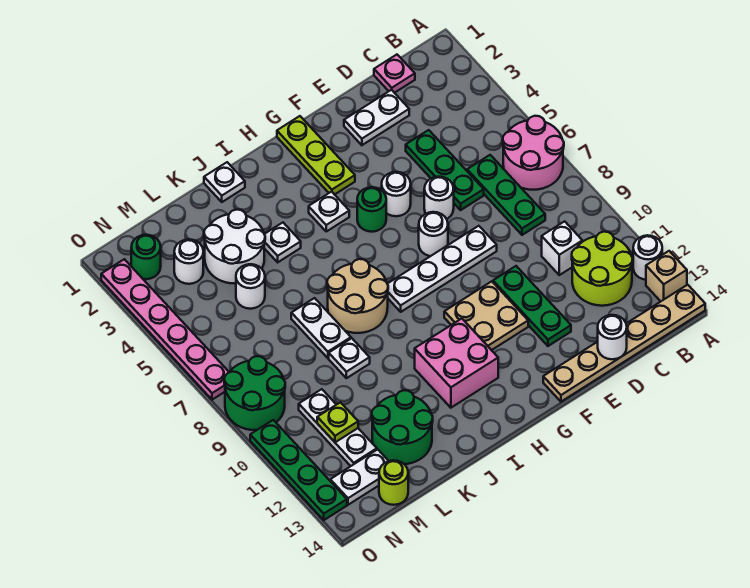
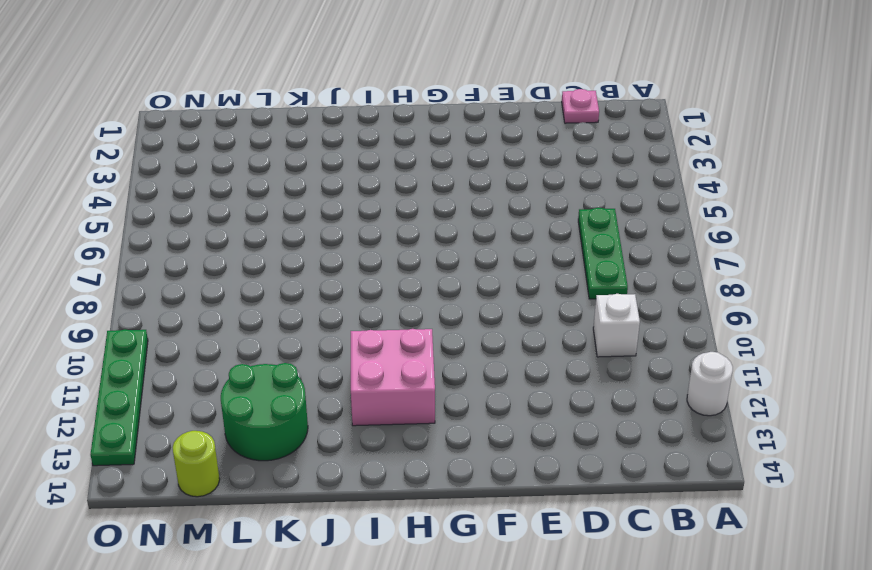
none -> pink 2x2 round brick [503,116,564,190]
none -> tan 1x1 brick [646,251,687,301]
none -> tan 1x6 plate [543,285,705,402]
none -> lime 2x2 round brick [572,232,633,306]

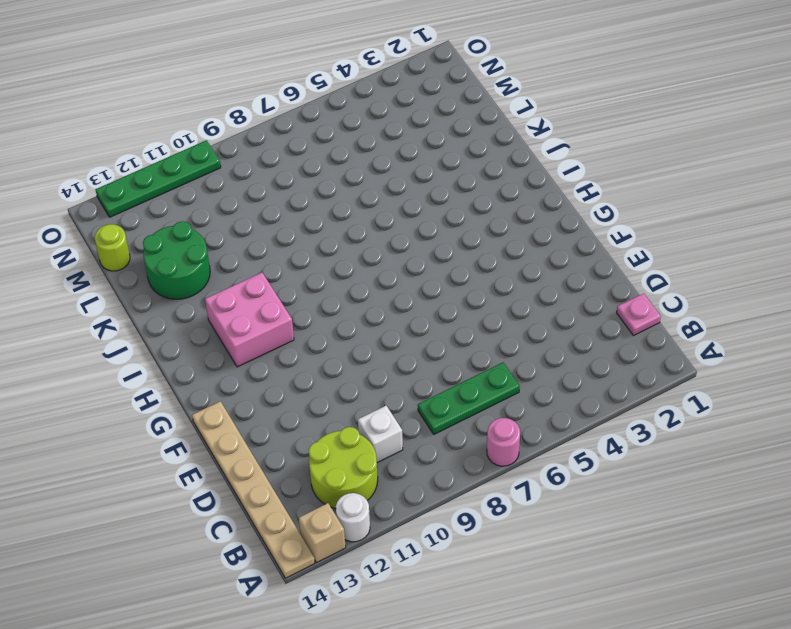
pink 1x1 round brick [487,418,520,466] -> pink 2x2 round brick [503,116,564,190]
none -> white 1x2 plate [344,90,409,145]
none -> green 1x3 plate [406,130,484,210]
none -> white 1x1 round brick [424,177,454,219]
none -> white 1x4 plate [388,226,497,312]

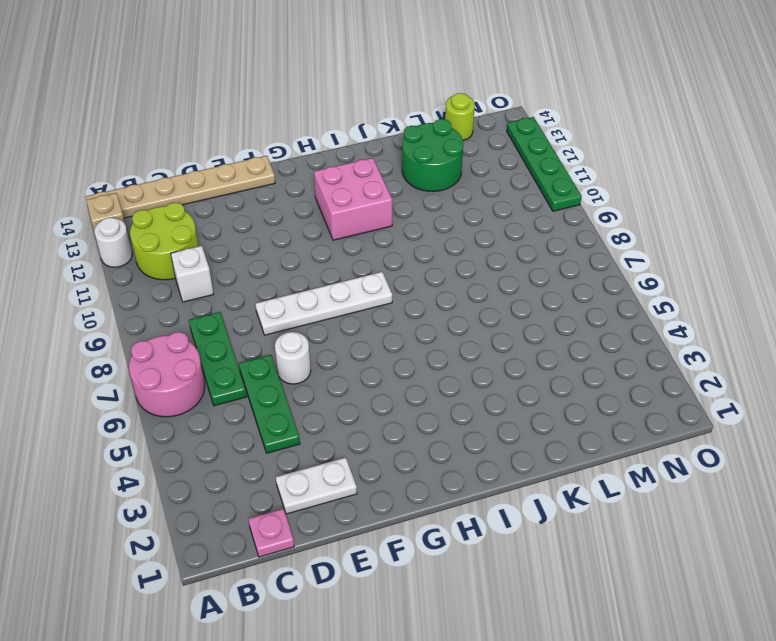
none -> green 1x3 plate [493,266,571,346]
none -> white 1x1 round brick [382,172,411,216]
none -> white 1x1 round brick [419,212,448,256]
none -> tan 2x2 plate [444,281,528,350]

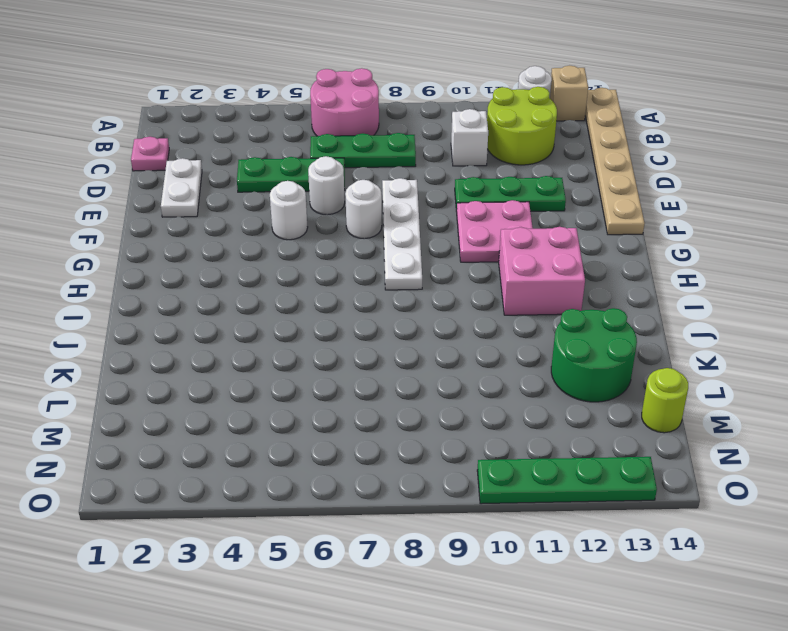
pink 2x2 plate [457,200,533,262] -> tan 2x2 plate [444,281,528,350]
none -> lime 1x3 plate [277,116,355,195]
none -> green 1x1 round brick [357,187,386,232]
none -> white 1x1 plate [309,192,349,231]
none -> tan 2x2 round brick [327,259,388,333]

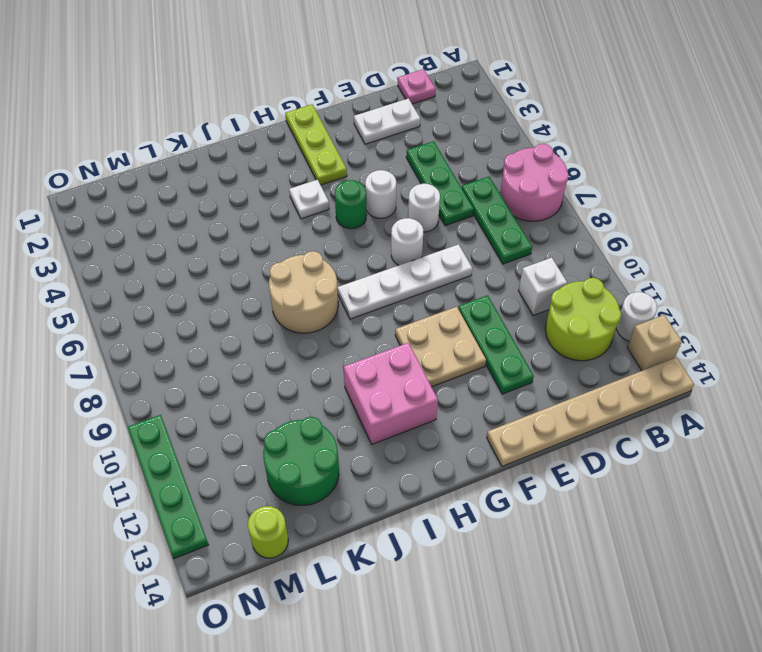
none -> white 1x1 plate [204,162,245,202]
none -> white 1x1 plate [264,223,301,262]
none -> white 2x2 round brick [204,210,265,284]
none -> white 1x2 plate [291,298,351,358]

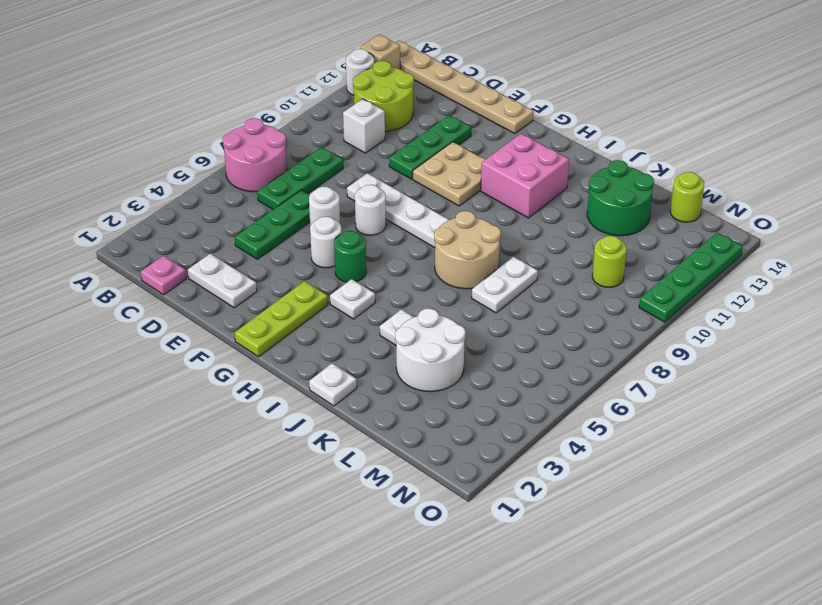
lime 1x1 round brick [592,236,627,287] -> white 1x3 plate [299,389,377,466]
none -> white 1x1 plate [329,338,370,378]
none -> white 1x1 round brick [236,264,265,309]
none -> white 1x1 round brick [174,239,203,284]
none -> white 1x2 plate [330,449,388,505]

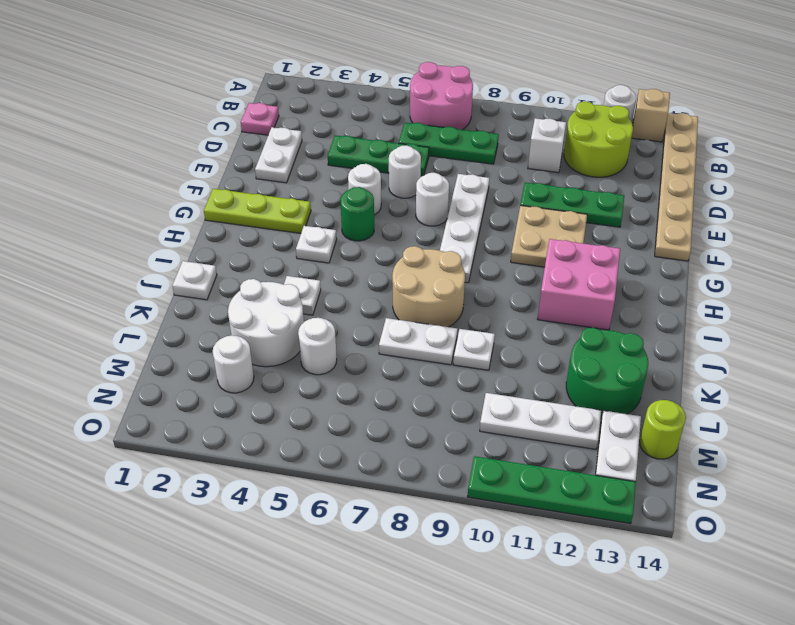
none -> green 1x1 round brick [131,235,161,279]
none -> green 2x2 round brick [224,356,285,430]
none -> pink 1x6 plate [101,259,229,400]
none -> white 1x1 round brick [598,315,627,359]

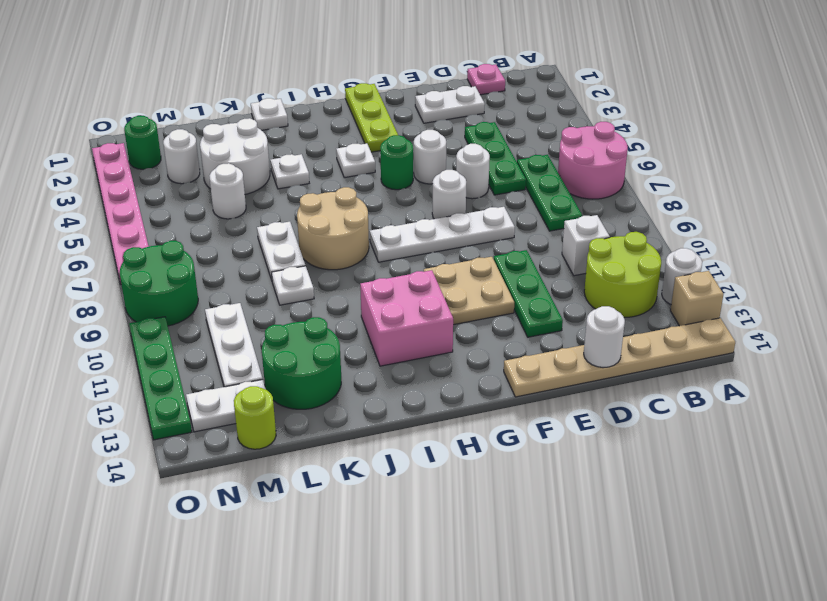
none -> lime 1x1 plate [317,402,358,442]

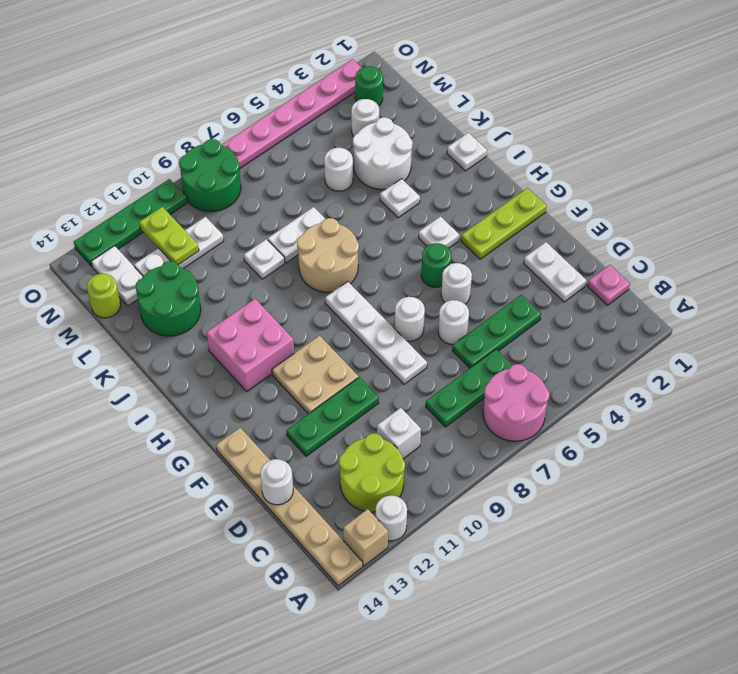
lime 1x2 plate [139,207,199,265] -> lime 1x1 plate [317,402,358,442]

